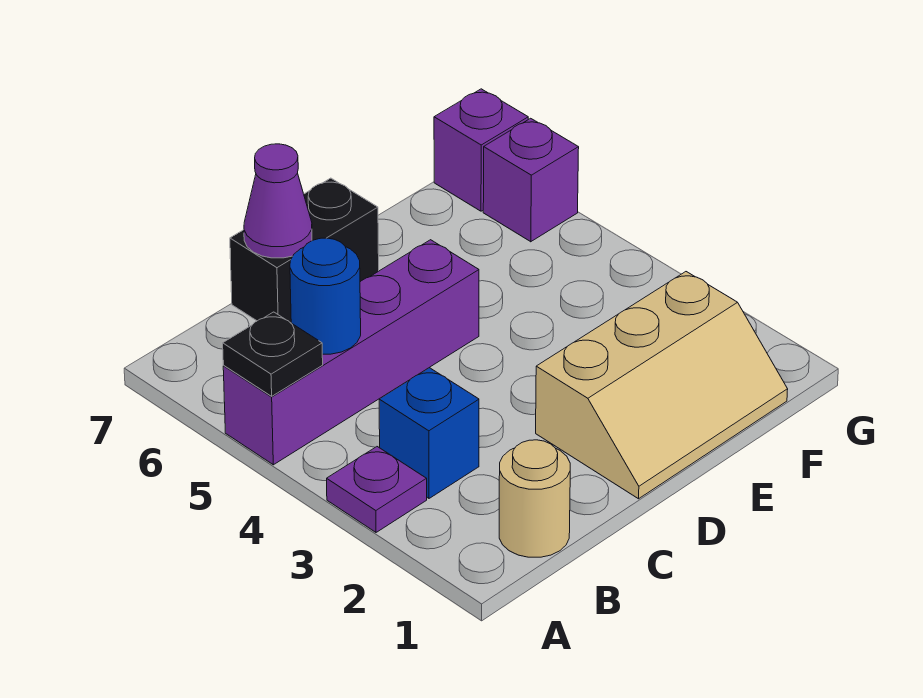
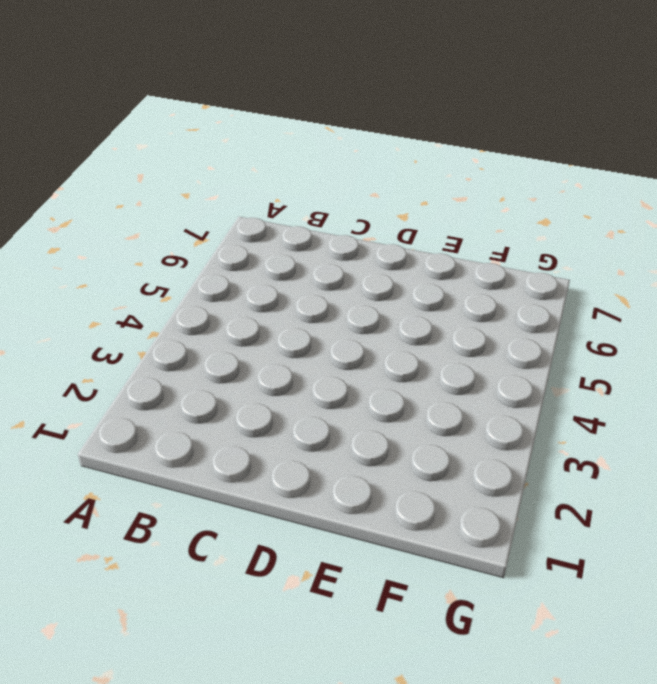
none -> purple 1x1 plate [327,447,427,532]
none -> purple 1x4 brick [223,240,479,465]

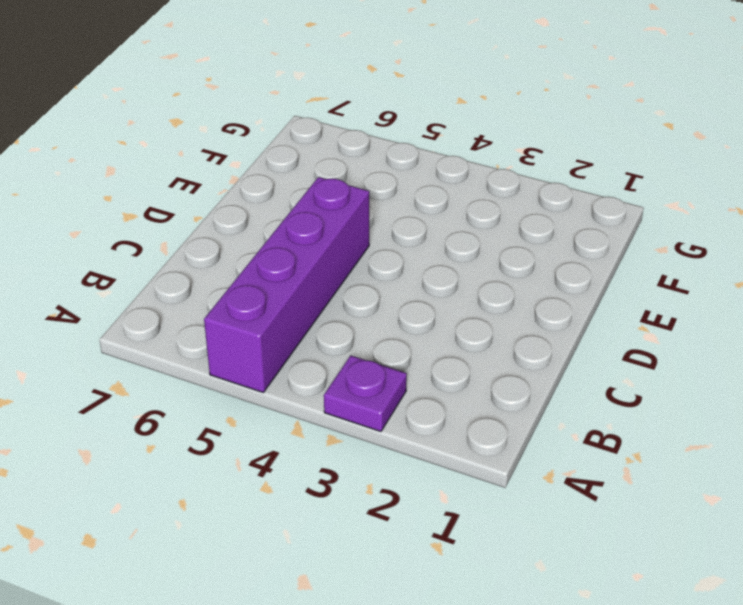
none -> tan 1x1 round brick [499,440,570,557]
none -> blue 1x1 brick [379,368,479,498]

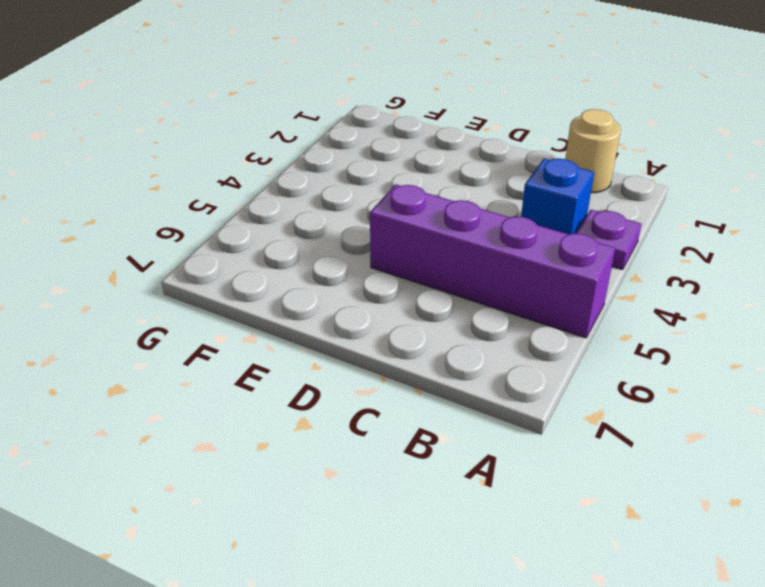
none -> black 1x2 brick [230,178,379,323]
none -> tan 2x3 slope [536,272,788,499]

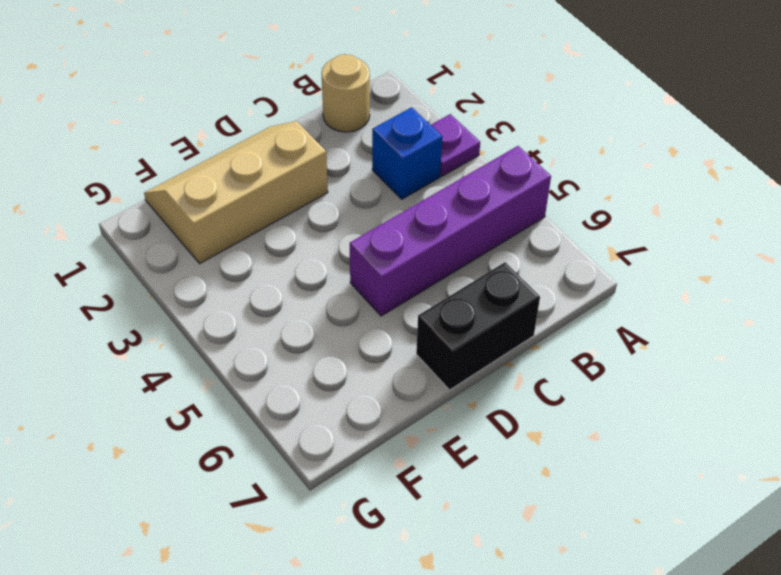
none -> purple 1x1 brick [483,118,579,242]
none -> purple 1x1 brick [434,89,528,211]

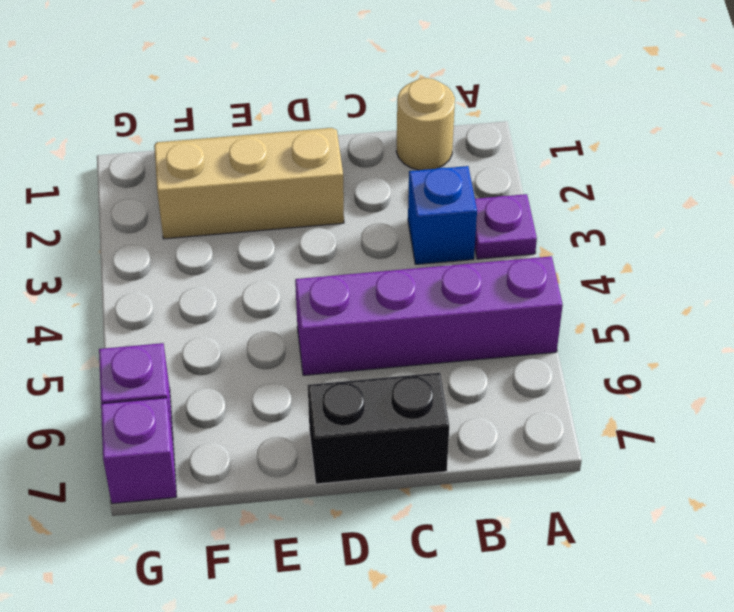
none -> black 1x1 plate [223,312,323,396]
none -> blue 1x1 round brick [290,238,361,354]

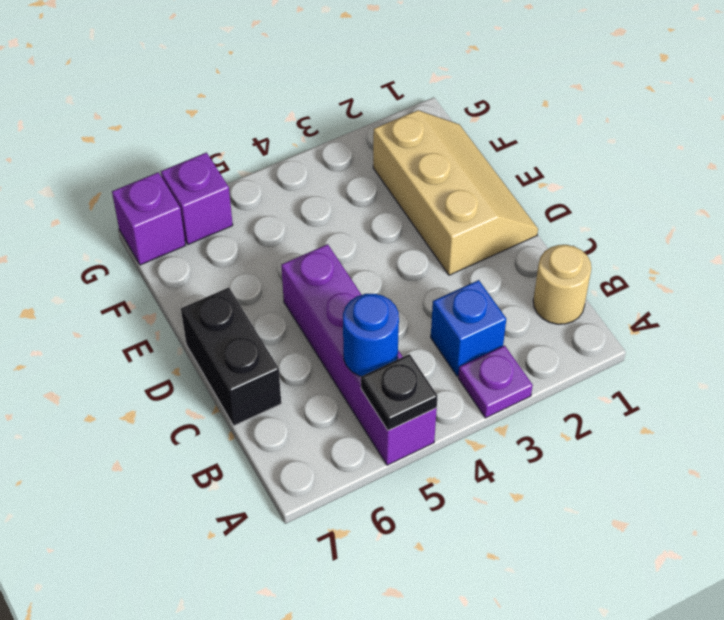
none -> purple 1x1 cone [244,144,312,258]

